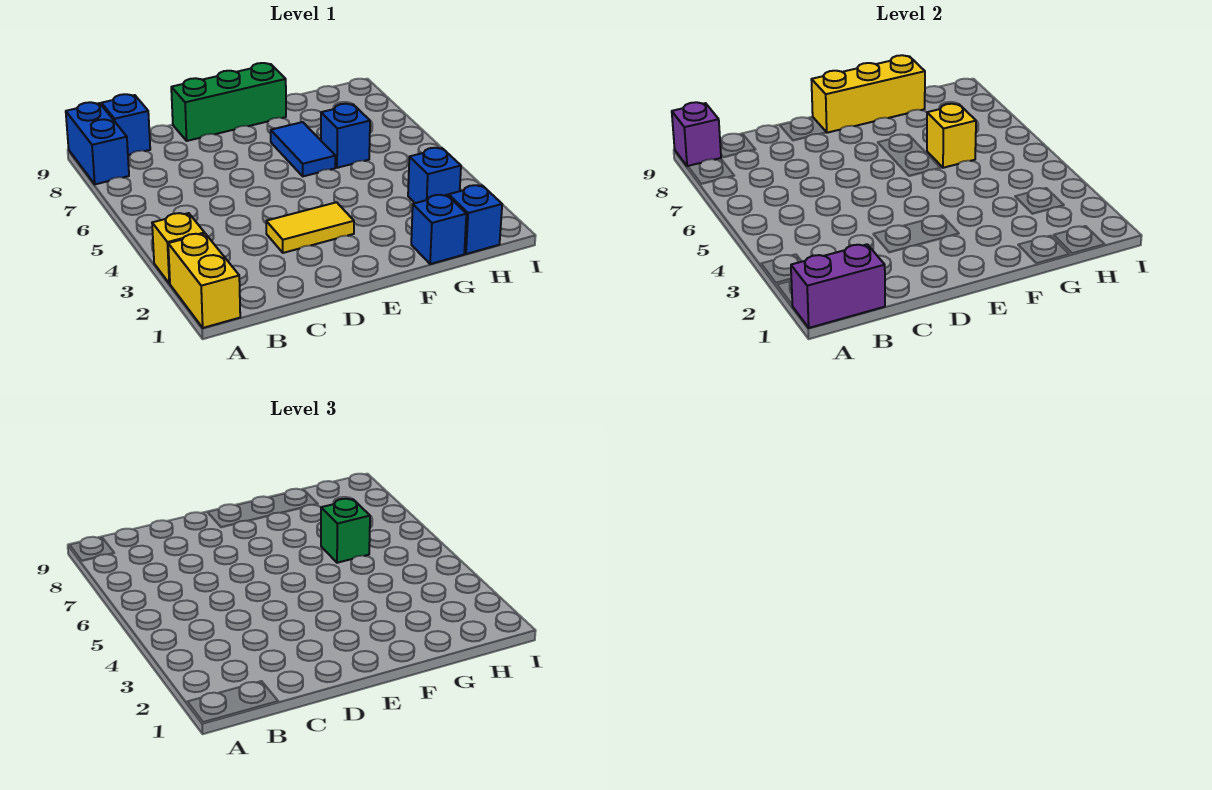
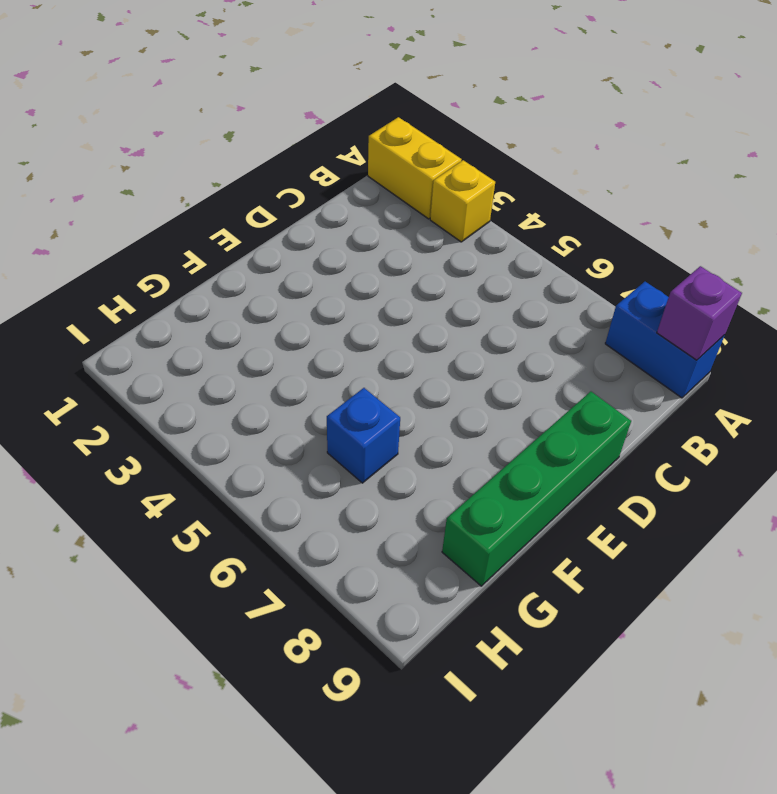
green 1x4 brick [442,392,631,586] -> green 1x3 brick [171,63,286,141]
none -> blue 1x1 brick [101,94,150,155]
none -> yellow 1x2 tile [266,202,354,253]
none -> blue 1x2 tile [271,122,336,176]

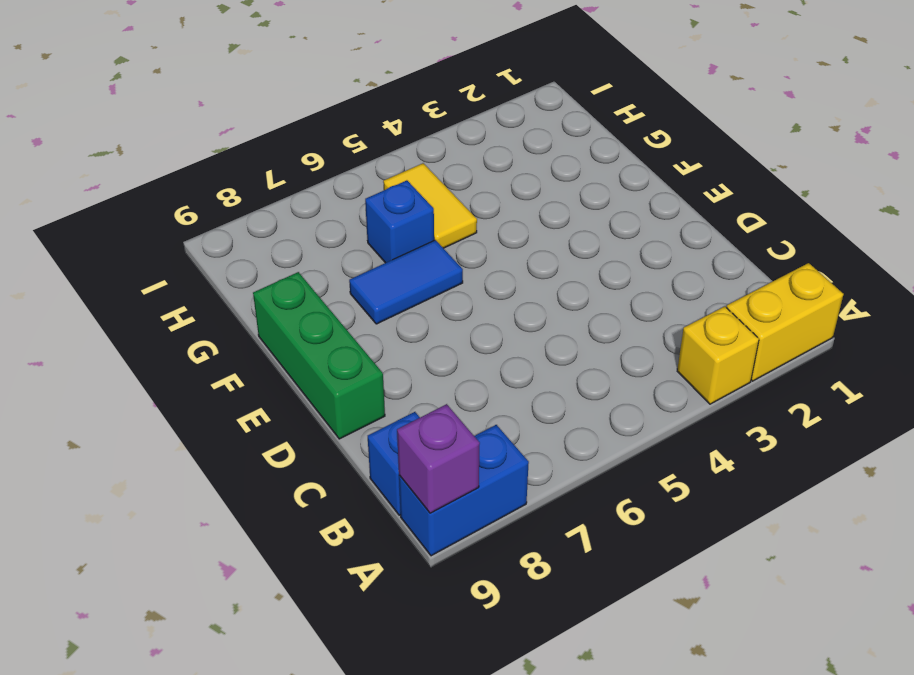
yellow 1x2 tile [383,163,477,248] -> yellow 1x2 tile moved to [266,202,354,253]
none -> blue 1x1 brick [411,195,466,264]
none -> blue 1x1 brick [449,185,502,254]
none -> blue 1x1 brick [408,148,461,203]

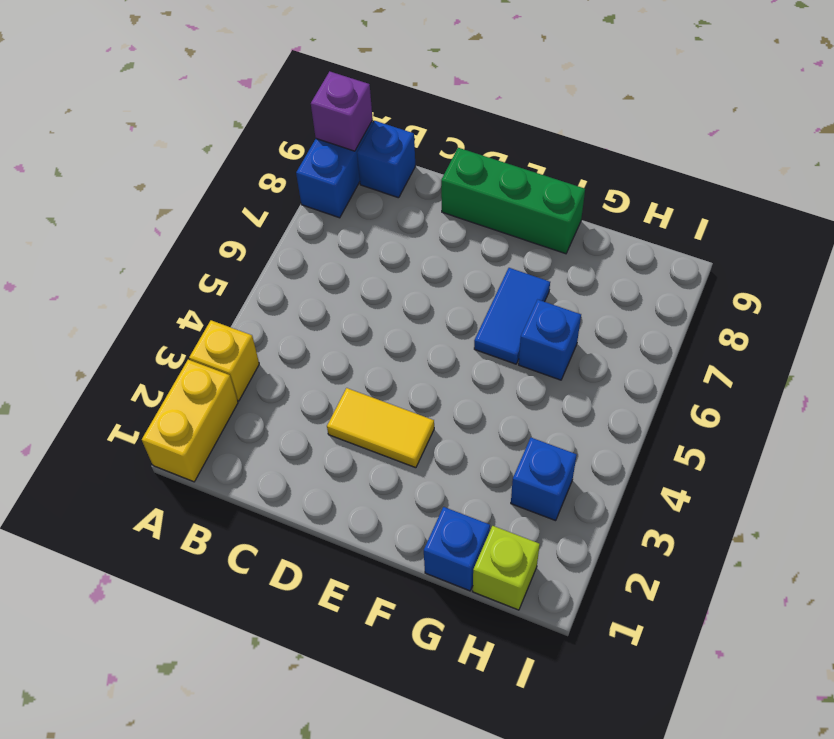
lime 1x1 brick [473,526,540,610] -> blue 1x1 brick [449,185,502,254]
none -> purple 1x2 brick [791,244,885,328]
none -> yellow 1x3 brick [811,55,925,133]
none -> yellow 1x1 brick [927,104,976,168]

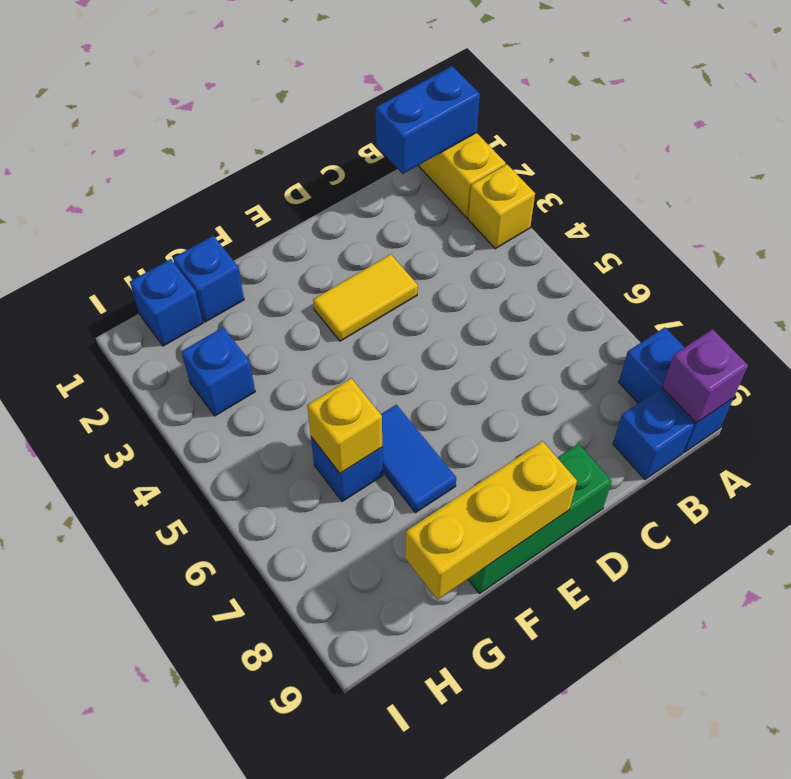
blue 1x2 brick [376,66,480,174] -> purple 1x2 brick [791,244,885,328]
none -> green 1x1 brick [321,499,370,563]

